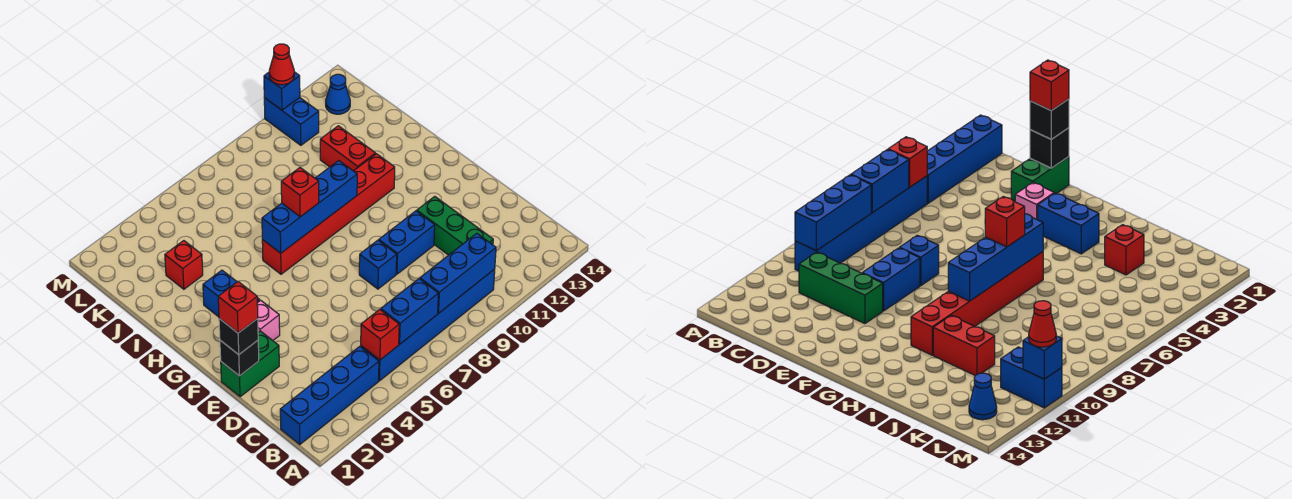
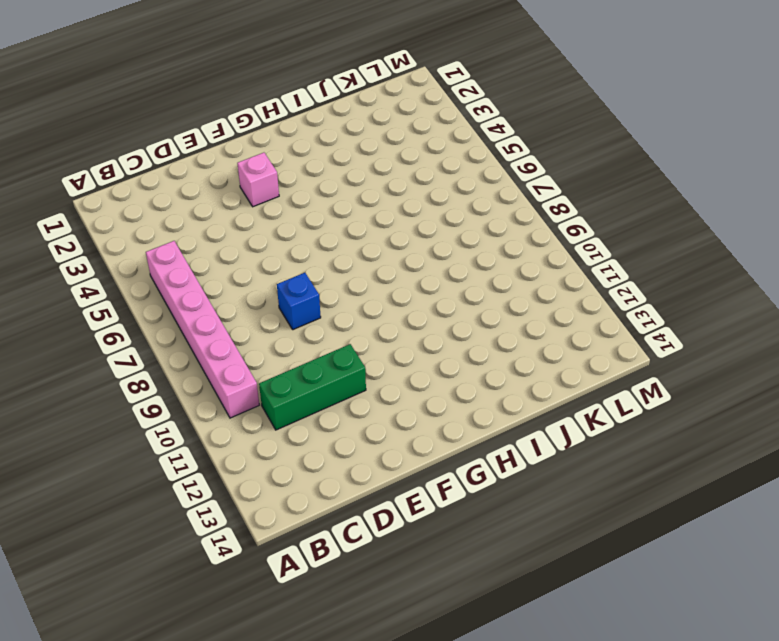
pink 1x6 brick [146,241,259,418] -> blue 1x6 brick [361,269,495,381]
none -> blue 1x4 brick [280,346,379,444]
none -> green 1x2 brick [221,331,279,397]
none -> blue 1x2 brick [379,211,435,274]

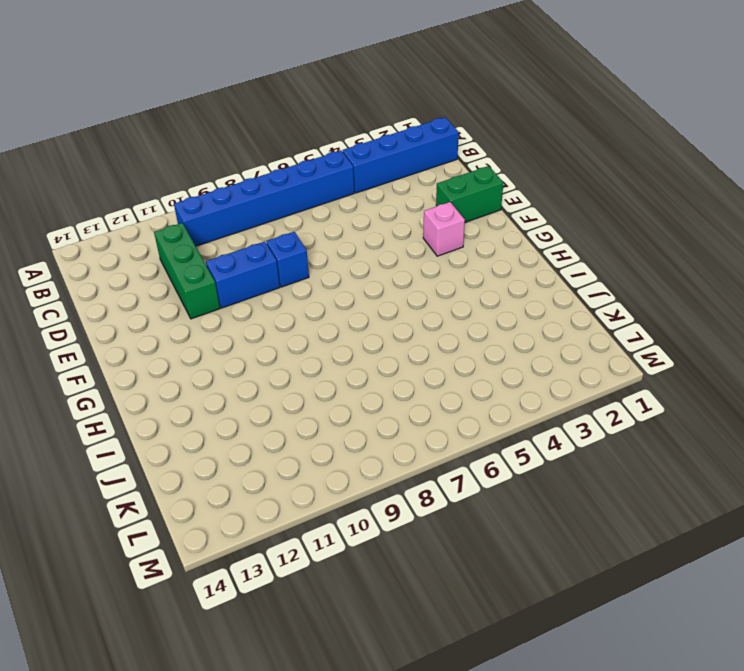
none -> blue 1x2 brick [203,270,260,317]
none -> red 1x6 brick [262,154,395,274]
none -> red 1x2 brick [320,126,376,171]

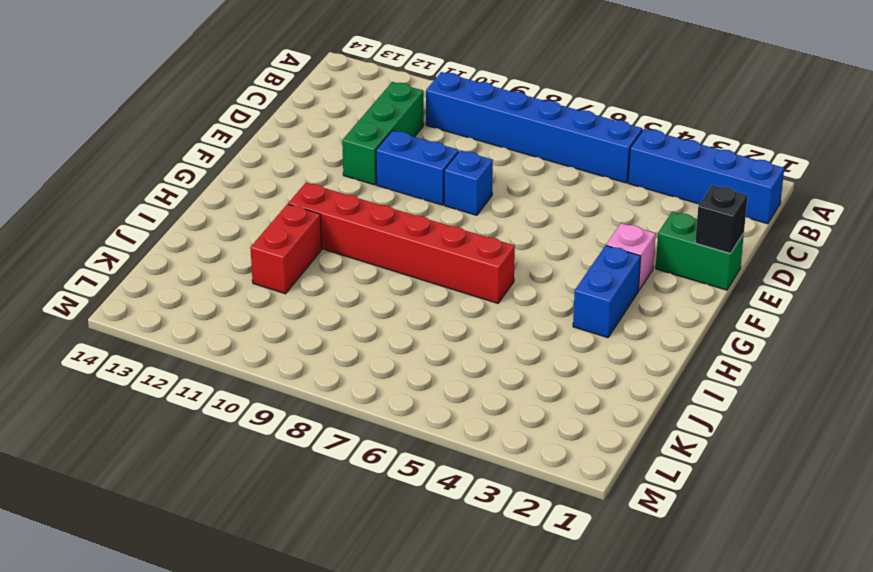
none -> red 1x1 brick [165,241,203,289]
none -> blue 1x2 brick [264,98,319,145]
none -> blue 1x1 cone [326,74,350,114]

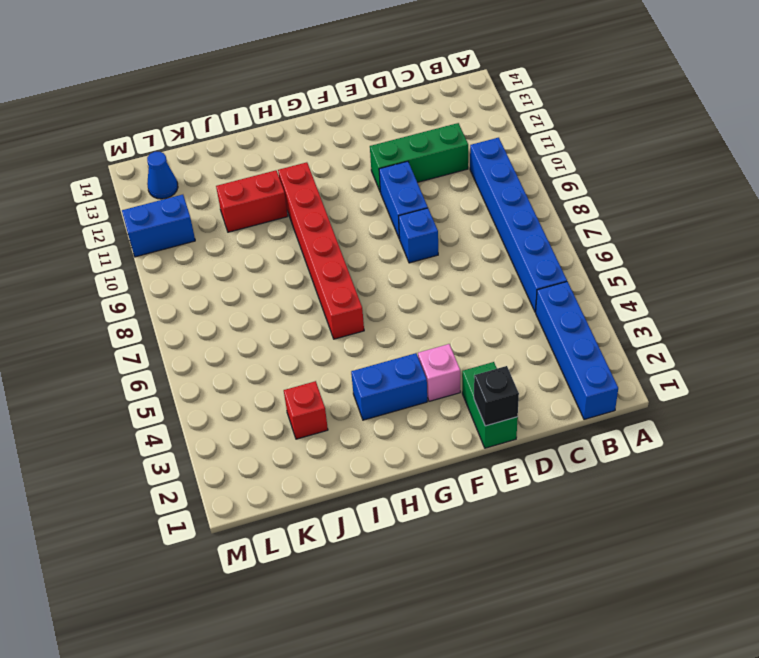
none -> red 1x1 brick [361,310,399,360]
none -> blue 1x2 brick [381,279,438,344]
none -> blue 1x3 brick [420,233,496,313]

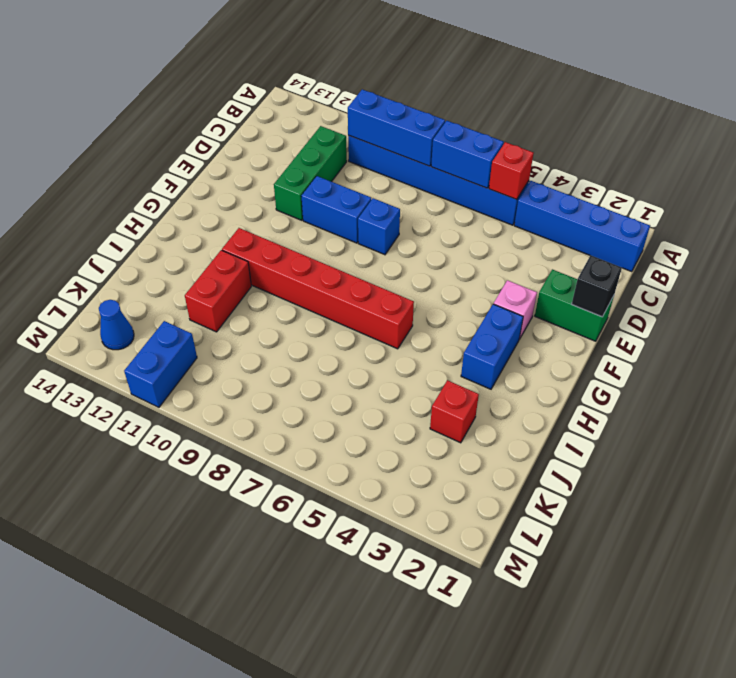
none -> blue 1x4 brick [262,161,357,253]
none -> blue 1x1 brick [264,72,300,110]
none -> black 1x1 brick [219,319,258,355]

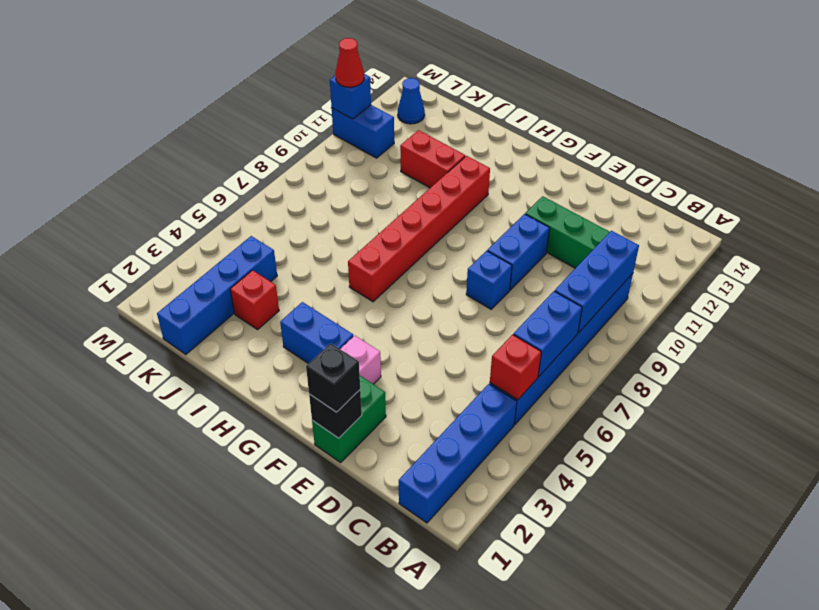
blue 1x4 brick [157,236,277,354] -> blue 1x4 brick moved to [262,161,357,253]
none -> red 1x1 brick [281,168,319,217]
none -> red 1x1 brick [218,282,258,333]

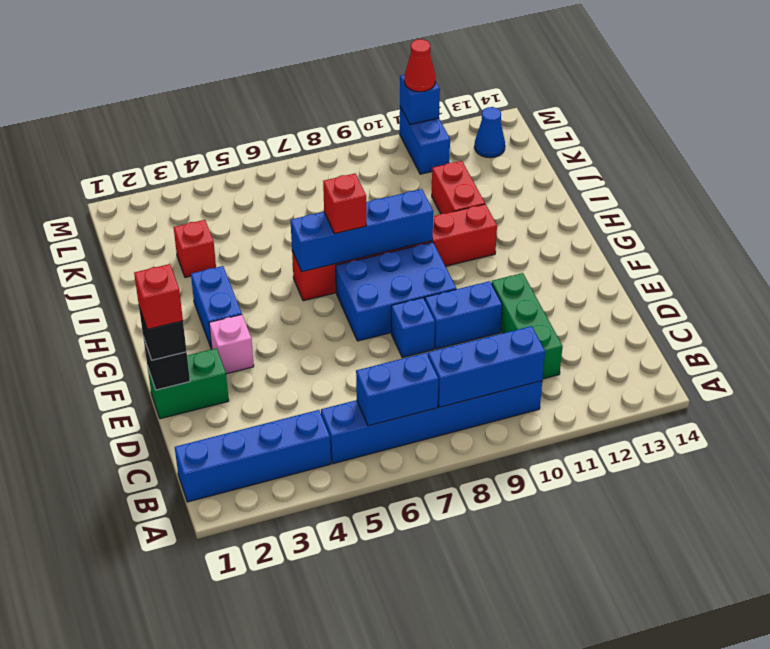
blue 2x3 brick [336,242,456,341] -> none
none -> red 1x1 brick [361,310,399,360]

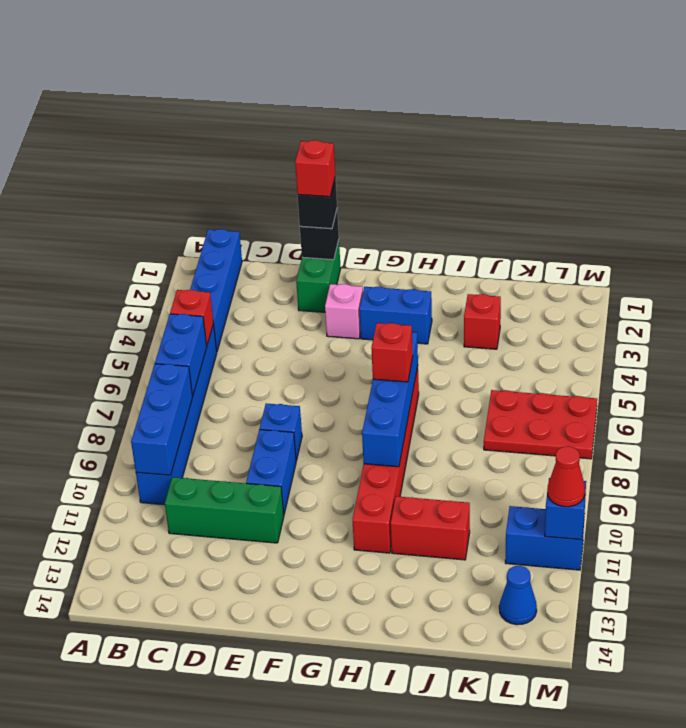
red 2x3 plate [484,390,597,459] -> none

